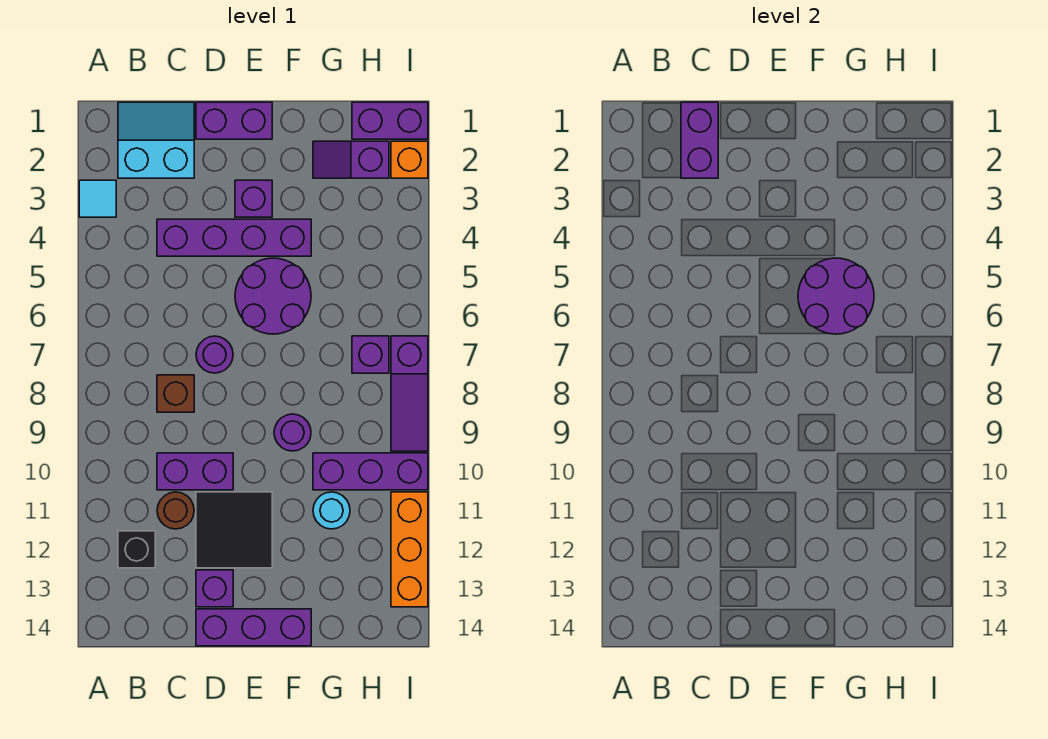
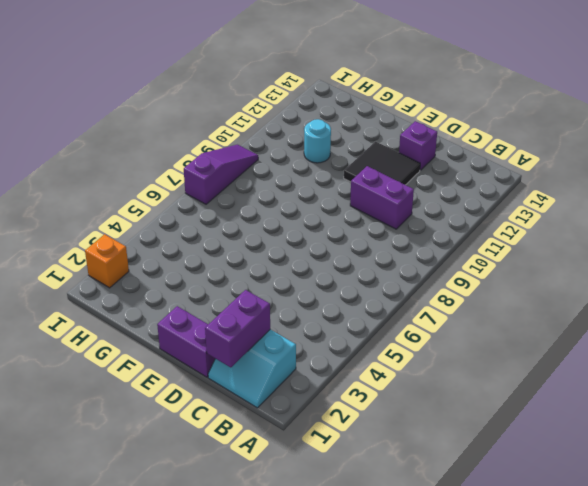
none -> cyan 1x1 tile [79,180,116,217]
none -> black 1x1 brick [118,531,155,568]
none -> purple 1x4 brick [157,219,311,256]

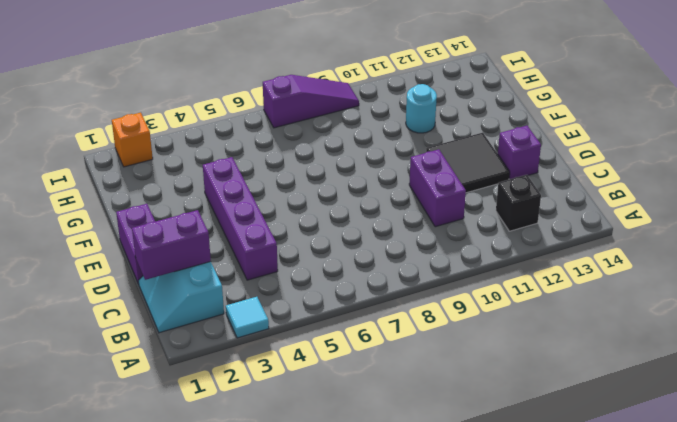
none -> brown 1x1 brick [157,375,194,412]
none -> brown 1x1 round brick [157,492,194,529]
none -> purple 1x1 round brick [196,336,233,373]

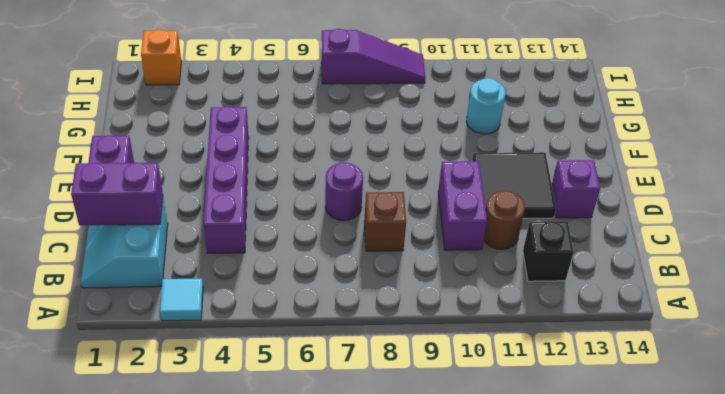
none -> purple 1x3 brick [196,609,311,646]
none -> purple 1x1 brick [235,180,272,217]
none -> purple 2x2 round brick [235,258,311,334]

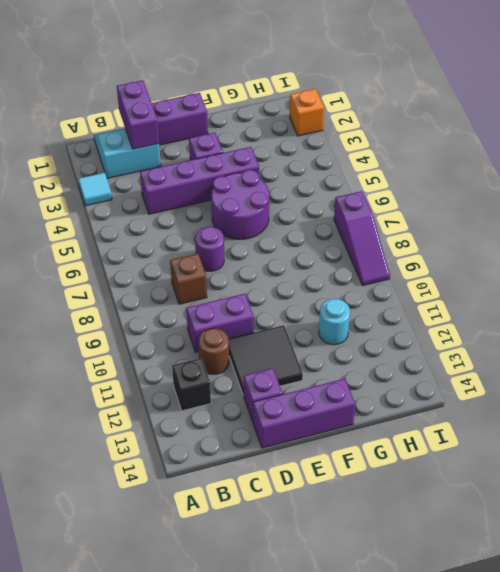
none -> purple 1x1 round brick [274,414,311,451]
none -> purple 1x2 slope [313,141,389,178]
none -> purple 1x3 brick [313,453,428,490]

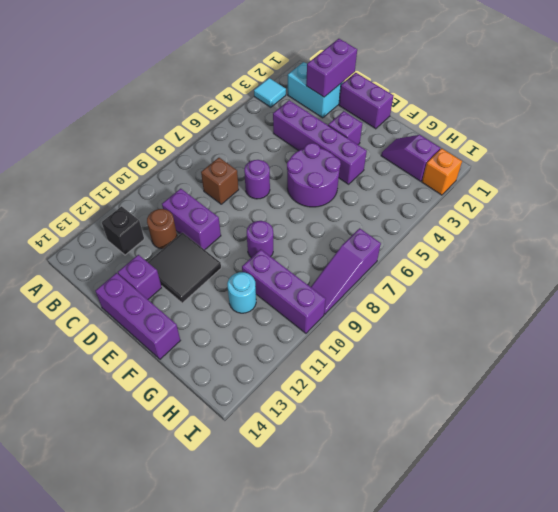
none -> purple 1x2 brick [352,102,428,139]
none -> purple 1x1 brick [352,336,389,373]
none -> orange 1x3 brick [391,492,428,607]

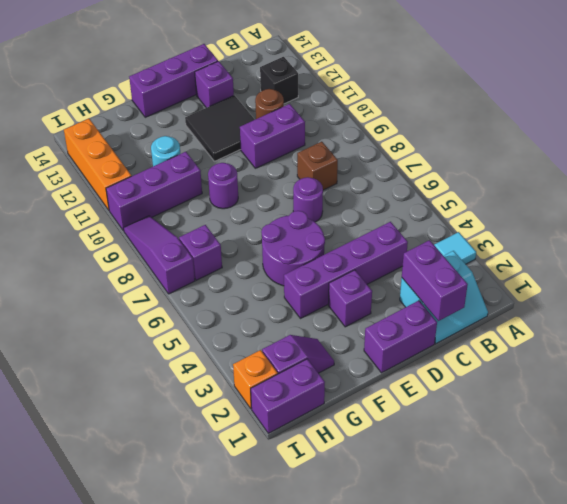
none -> purple 2x2 round brick [798,258,874,334]

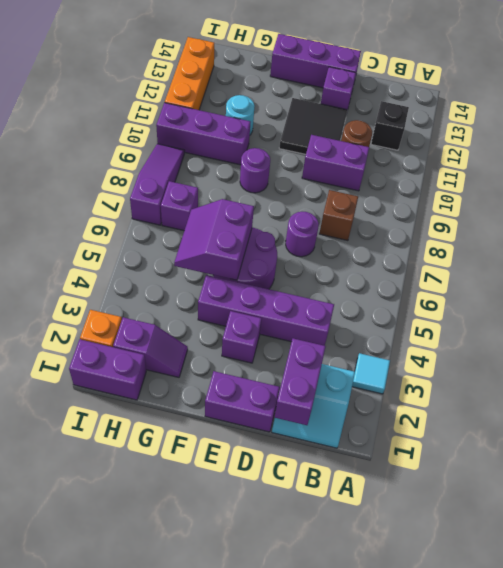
purple 2x2 slope [174,199,254,280] -> purple 2x2 round brick [798,258,874,334]

